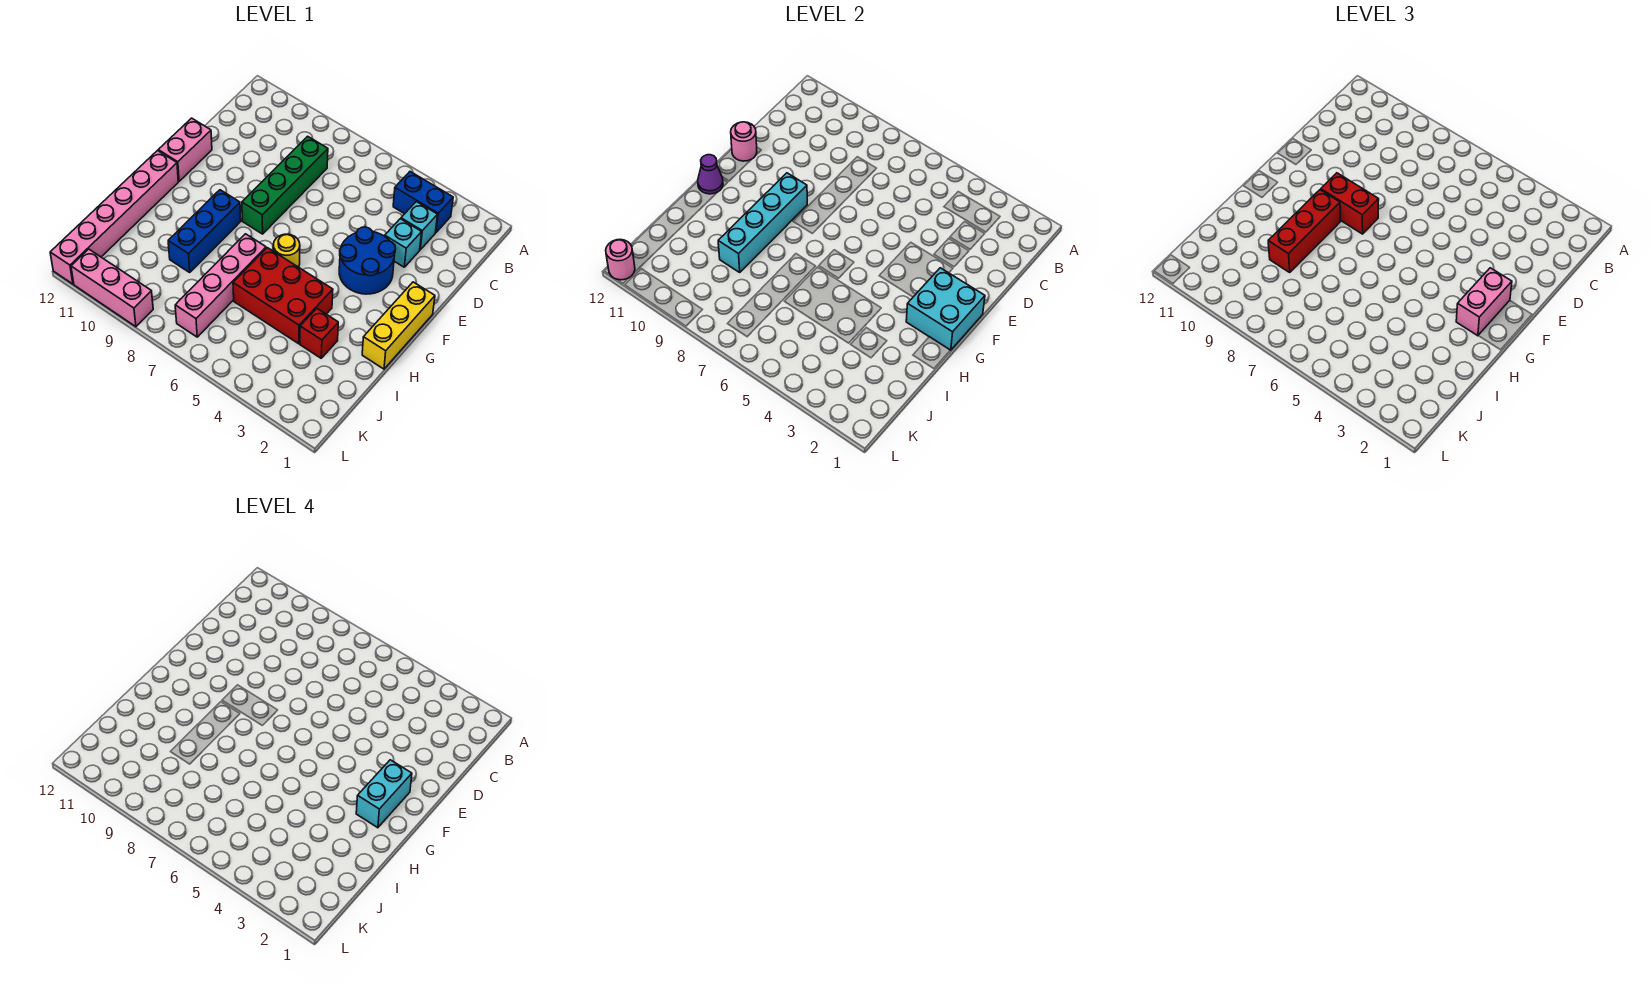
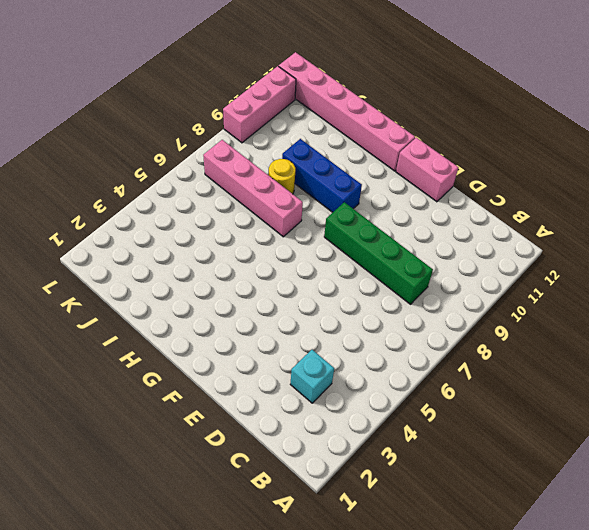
yellow 1x1 round brick [269,159,295,194] -> yellow 1x1 round brick moved to [273,234,300,267]
none -> blue 1x2 brick [393,172,453,232]
none -> cyan 1x1 brick [385,219,422,267]
none -> blue 2x2 round brick [339,227,396,294]

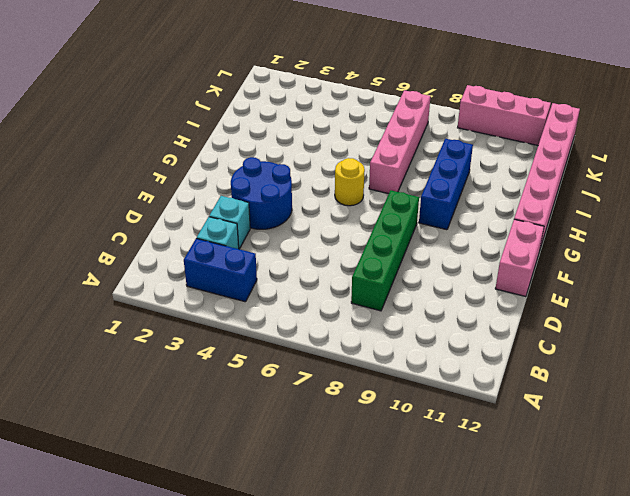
none -> yellow 1x3 brick [362,282,435,369]
none -> red 2x3 brick [233,248,333,344]
none -> red 1x1 brick [300,309,338,358]

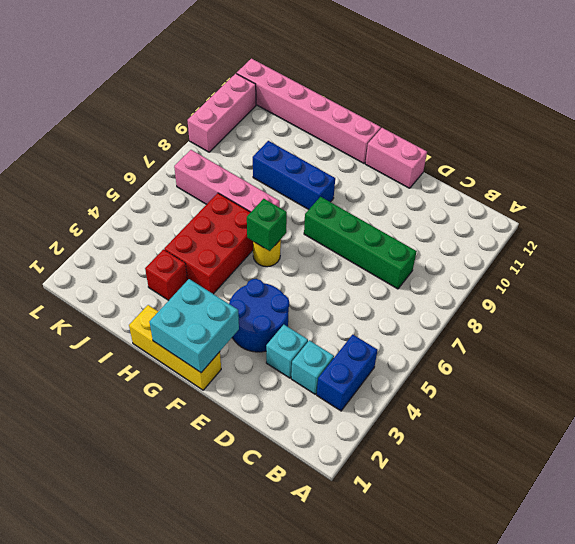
green 1x1 brick [247,199,287,251] -> none
none -> pink 1x1 round brick [731,122,757,161]
none -> cyan 1x4 brick [718,173,807,272]
none -> purple 1x1 cone [698,155,723,194]

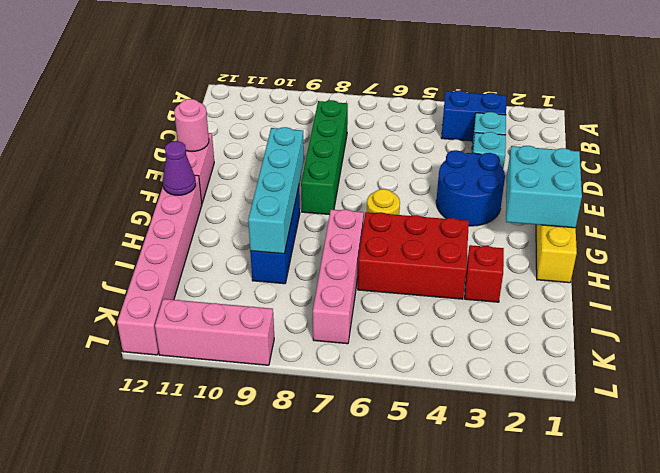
none -> pink 1x1 round brick [606,239,635,280]
none -> pink 1x2 brick [1456,268,1512,336]
none -> red 1x2 brick [1321,173,1379,234]

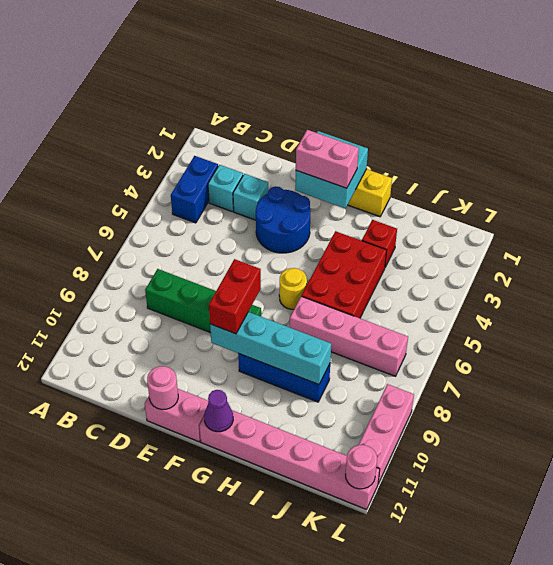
none -> red 1x3 brick [1268,190,1341,272]
none -> cyan 1x2 brick [356,760,412,828]

